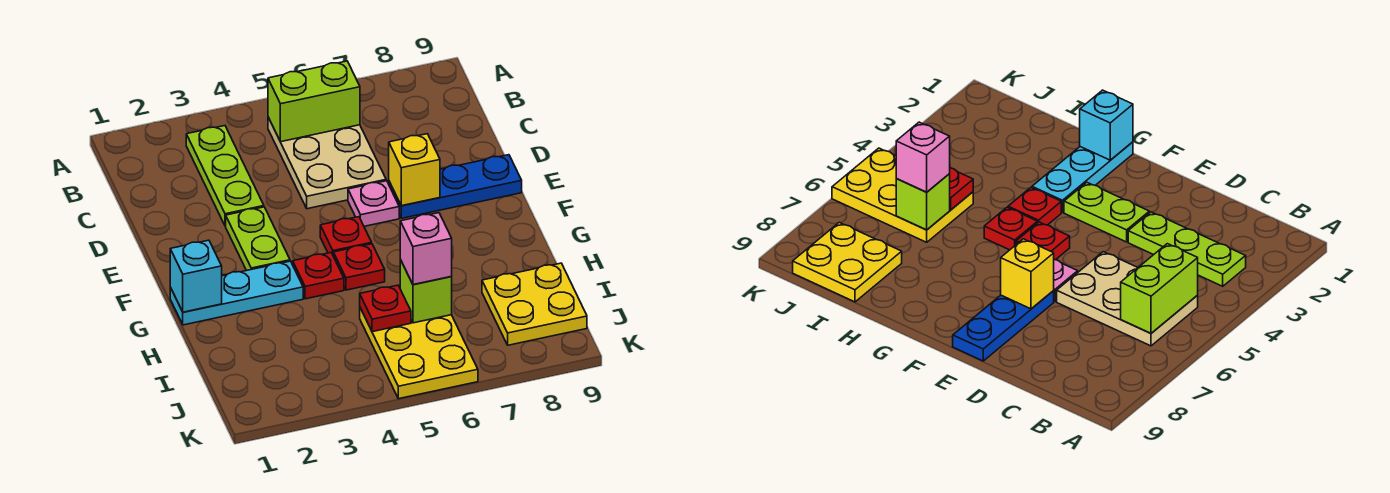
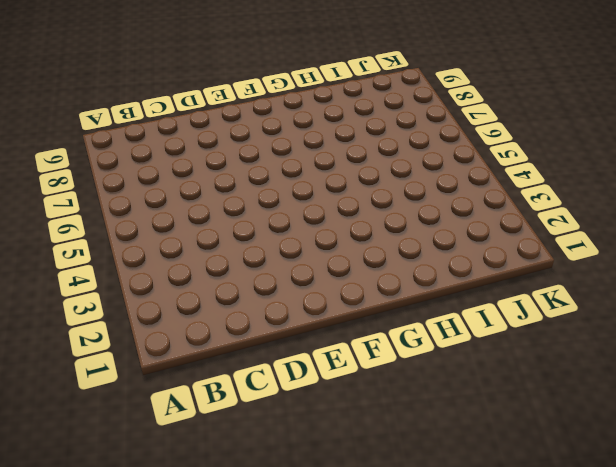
none -> lime 1x3 plate [186,126,264,226]
none -> tan 2x3 plate [268,117,386,209]
none -> lime 1x2 plate [226,207,290,271]

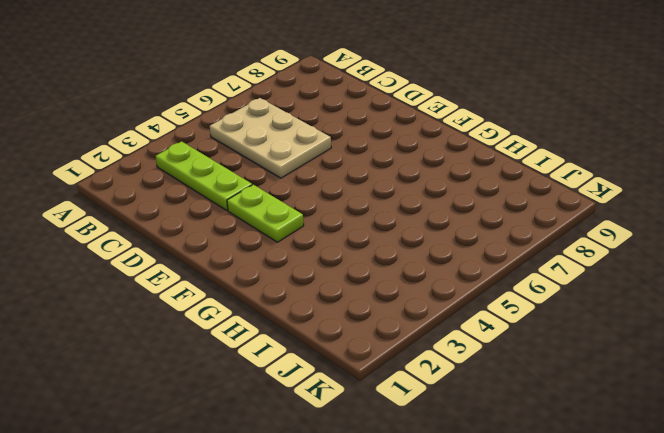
none -> pink 1x1 plate [348,181,399,226]
none -> blue 1x3 plate [389,155,522,218]
none -> red 1x1 plate [320,217,372,254]

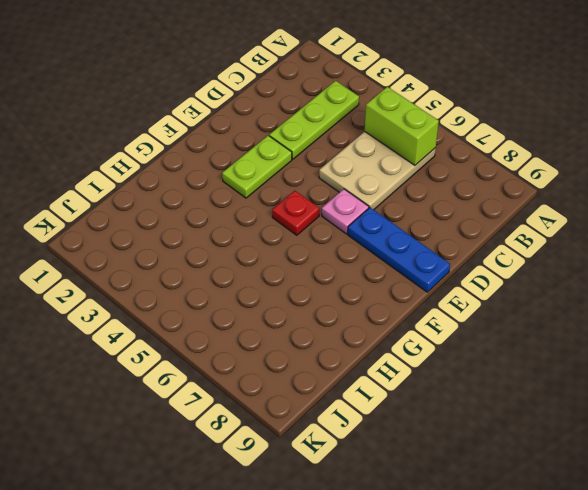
none -> cyan 1x3 plate [170,261,303,325]
none -> red 1x1 plate [293,253,344,299]
none -> red 1x1 plate [333,244,385,290]

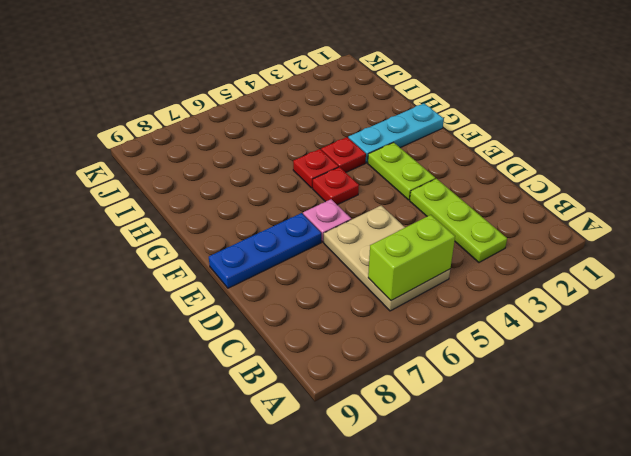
none -> yellow 2x3 plate [360,308,478,399]
none -> yellow 2x2 plate [482,263,587,345]
none -> yellow 1x1 brick [389,134,440,206]

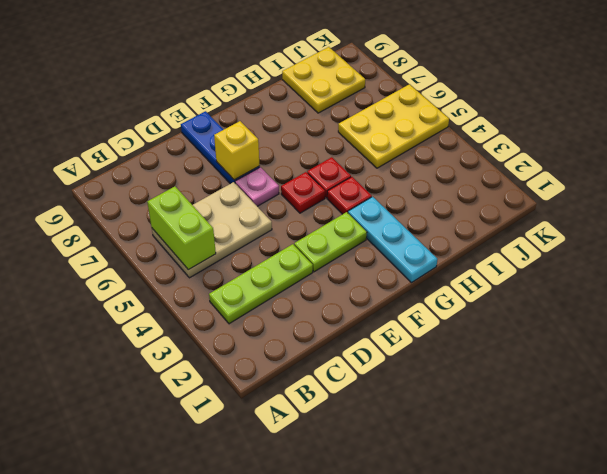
none -> cyan 1x1 brick [170,240,222,312]
none -> red 1x1 plate [360,285,411,332]
none -> lime 1x1 brick [400,260,452,323]

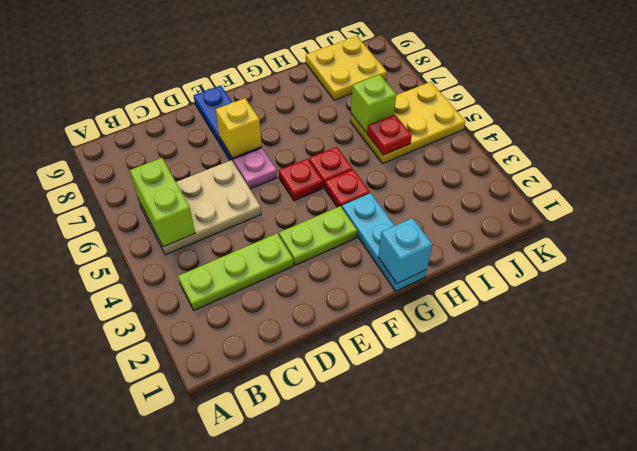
none -> pink 1x1 brick [400,213,452,285]

